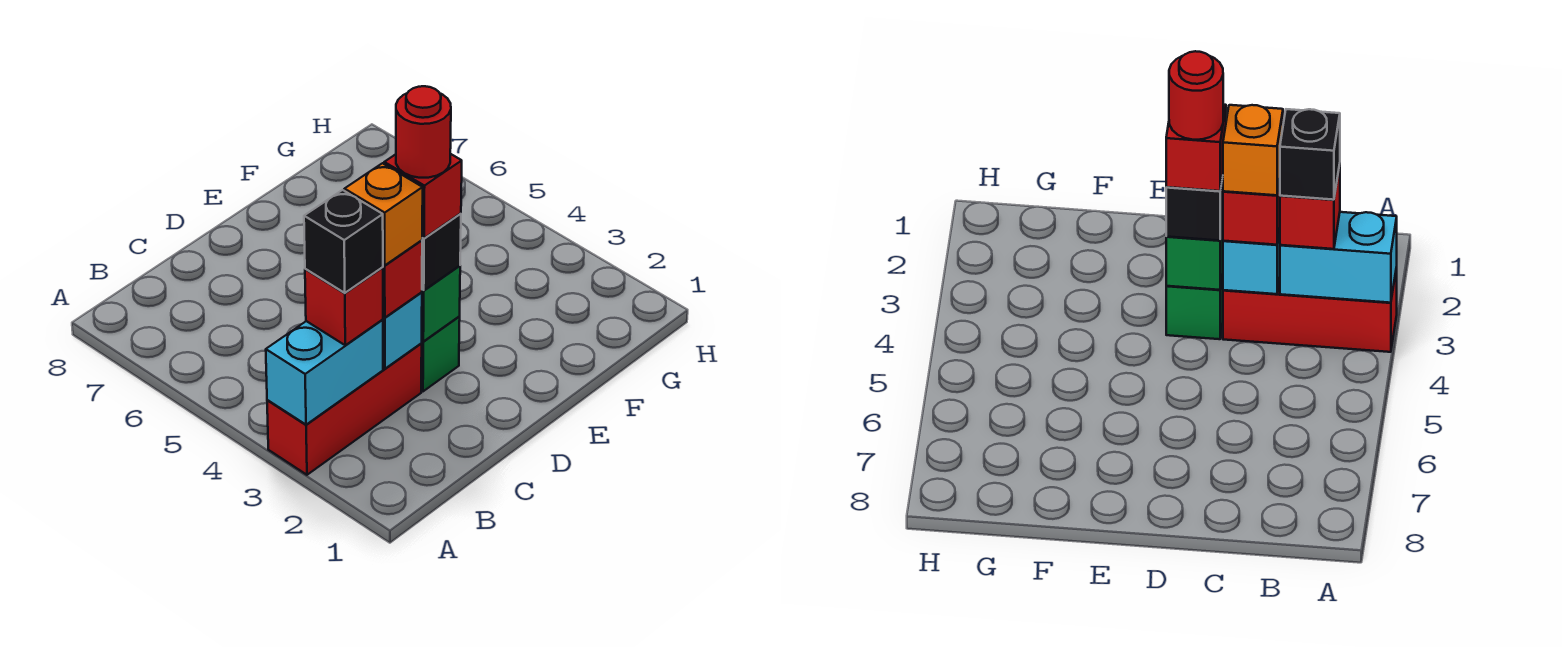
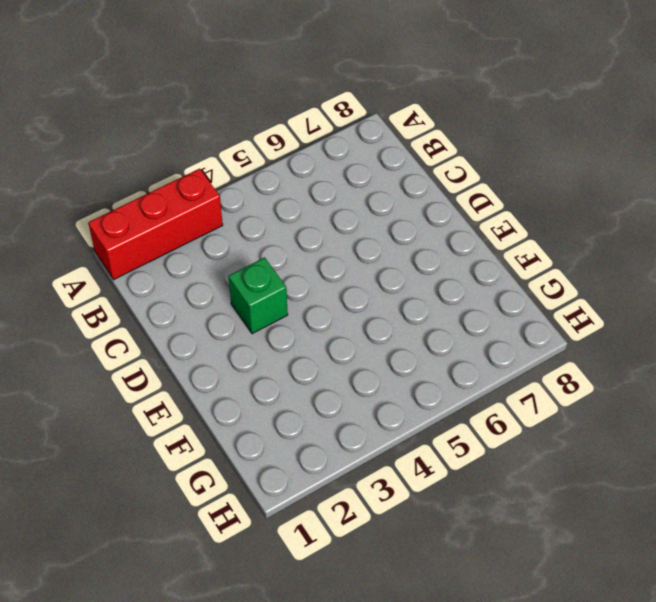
red 1x3 brick [88,169,223,280] -> red 1x3 brick turned to [267,344,422,475]
none -> cyan 1x2 brick [266,320,383,425]
none -> cyan 1x1 brick [383,292,422,369]
none -> green 1x1 brick [422,266,460,341]

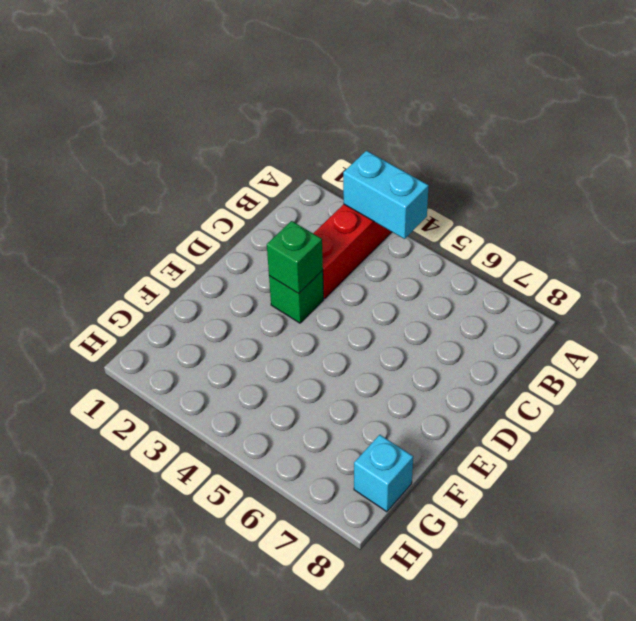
cyan 1x2 brick [343,151,429,239] -> cyan 1x2 brick turned to [266,320,383,425]
cyan 1x1 brick [354,435,413,512] -> cyan 1x1 brick moved to [383,292,422,369]
none -> red 1x1 brick [305,267,383,345]
none -> red 1x1 brick [383,240,422,318]
none -> black 1x1 brick [422,213,461,290]

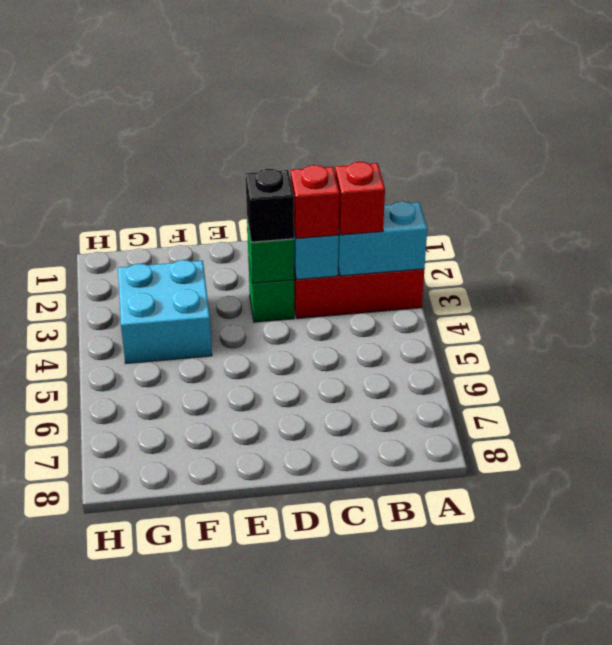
cyan 2x2 brick [118,260,212,364] -> none
none -> black 1x1 brick [304,190,383,293]
none -> orange 1x1 brick [344,163,423,265]
none -> red 1x1 brick [384,154,462,238]

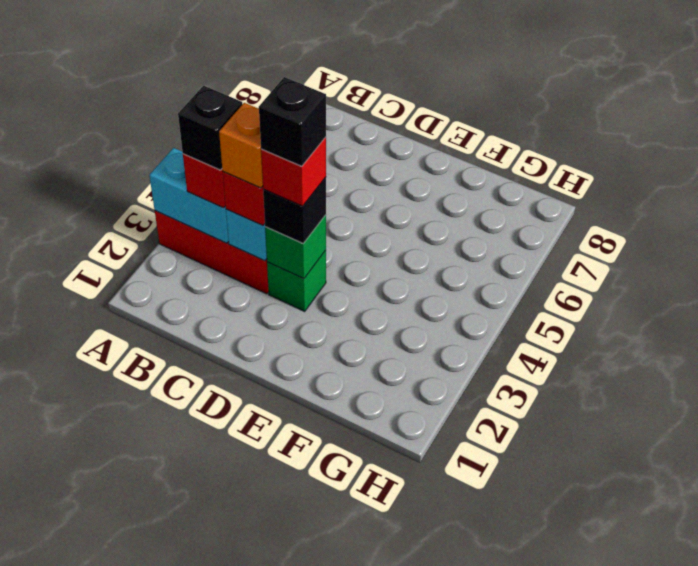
black 1x1 brick [259,77,326,166] -> red 1x1 round brick [396,86,451,178]

